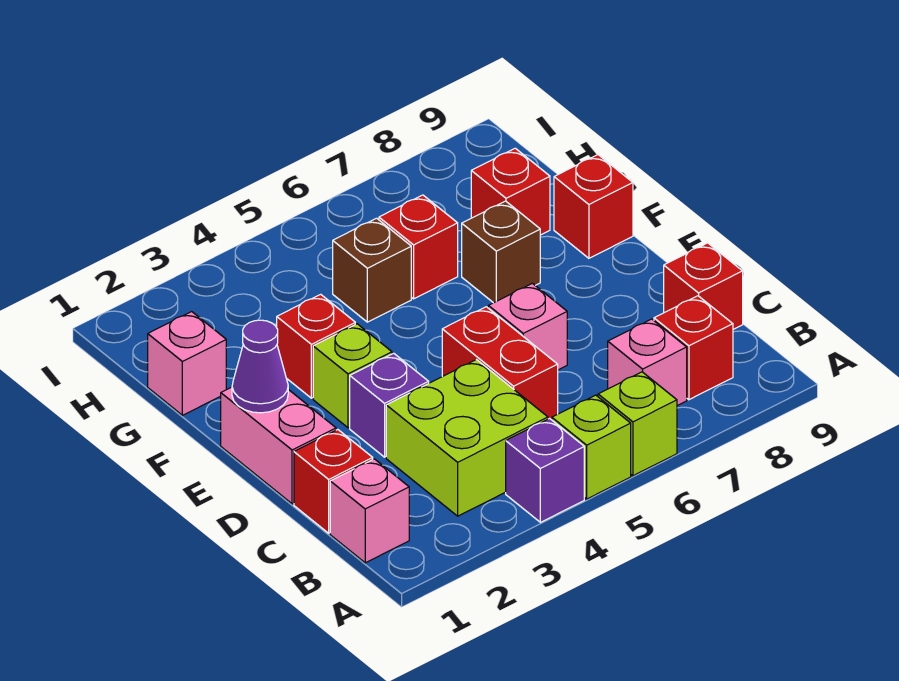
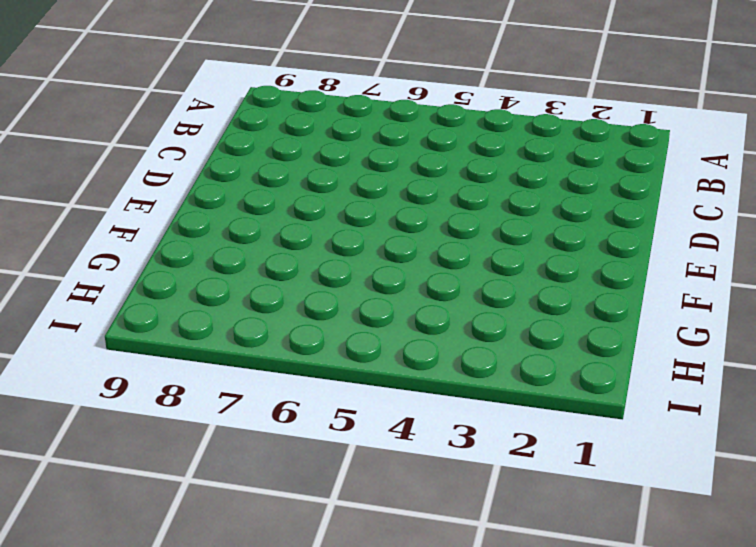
none -> purple 1x1 brick [506,419,584,522]
none -> lime 1x1 brick [552,395,631,499]
none -> lime 1x1 brick [598,372,677,476]

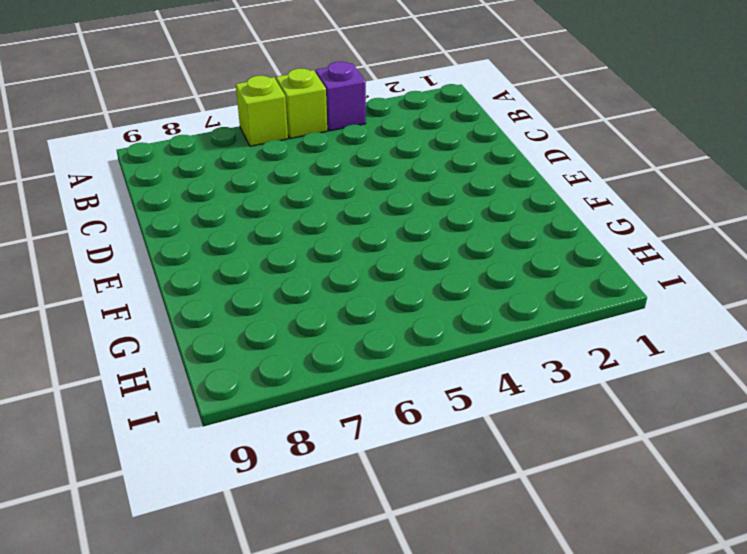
none -> pink 1x1 brick [330,459,409,563]
none -> lime 2x2 brick [386,360,548,516]
none -> pink 1x1 brick [608,319,687,406]

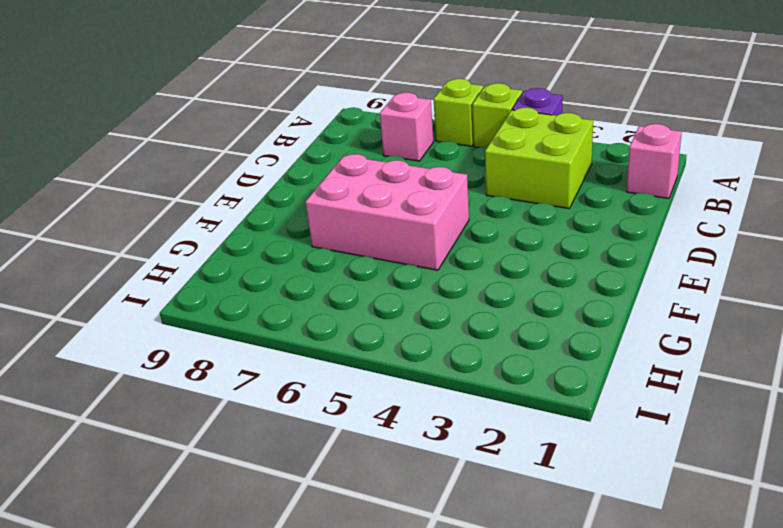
pink 2x3 brick [306,154,469,270] -> brown 1x1 brick [462,201,540,303]
none -> red 1x1 brick [654,296,733,400]
none -> red 1x1 brick [294,430,373,533]
none -> red 1x2 brick [442,307,558,420]

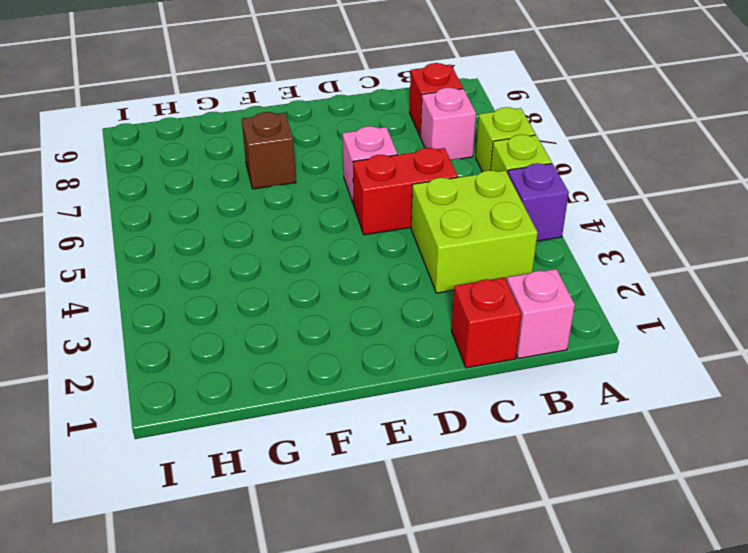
none -> red 1x1 brick [664,243,743,329]
none -> pink 1x2 brick [221,387,336,504]
none -> purple 1x1 brick [350,353,429,457]

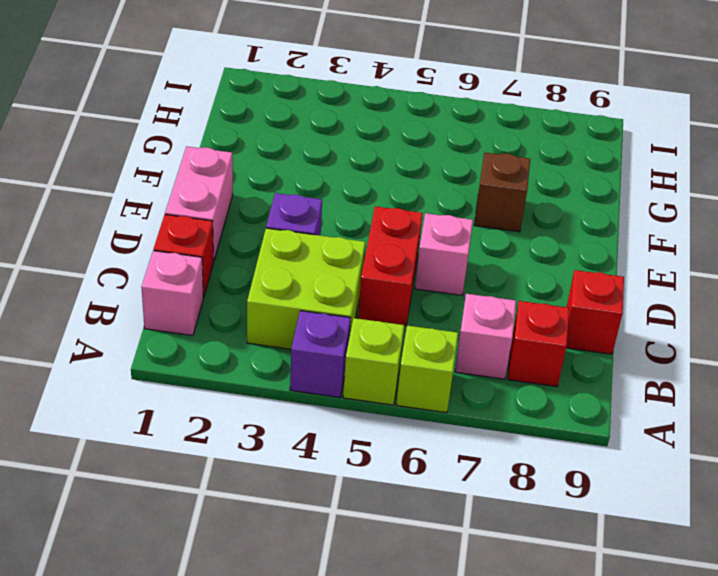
none -> lime 1x1 brick [313,324,392,428]
none -> red 1x1 brick [277,294,355,398]
none -> red 1x1 brick [554,155,633,258]

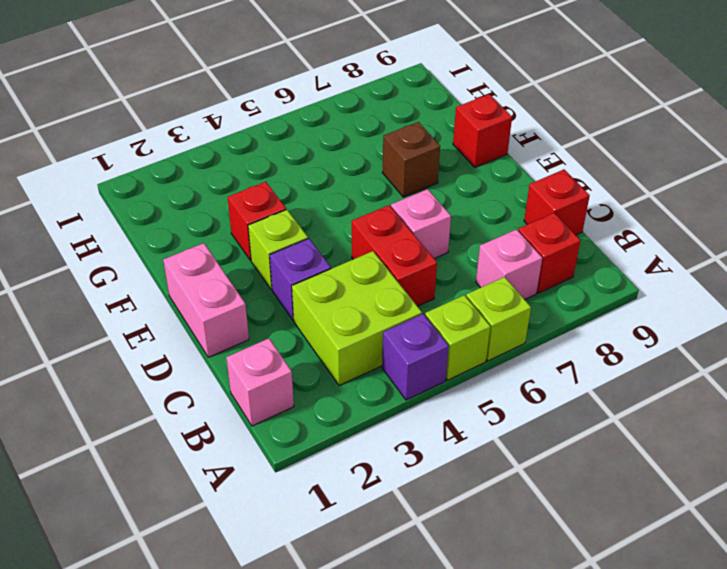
none -> red 1x1 brick [294,430,373,533]
none -> pink 1x1 brick [148,312,226,415]
none -> brown 1x1 brick [333,218,411,322]

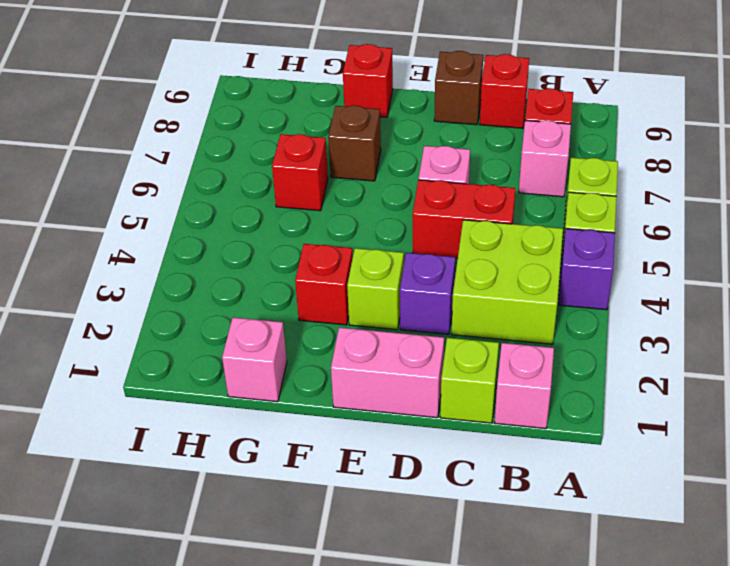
lime 1x1 brick [440,338,499,423] -> red 1x1 brick [294,430,373,533]
brown 1x1 brick [434,51,483,125] -> brown 1x1 brick moved to [333,218,411,322]
none -> red 1x1 brick [471,148,550,235]
none -> purple 1x1 cone [232,320,288,413]

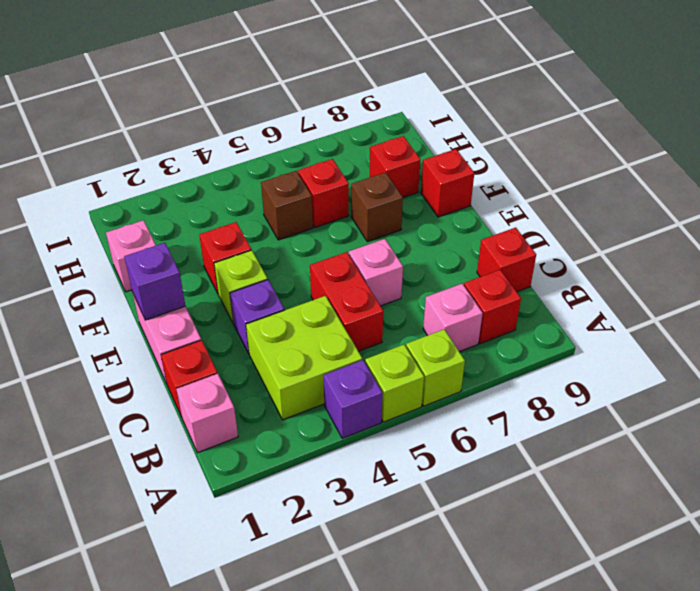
purple 1x1 brick [124,243,185,320] -> purple 1x1 cone [232,320,288,413]

